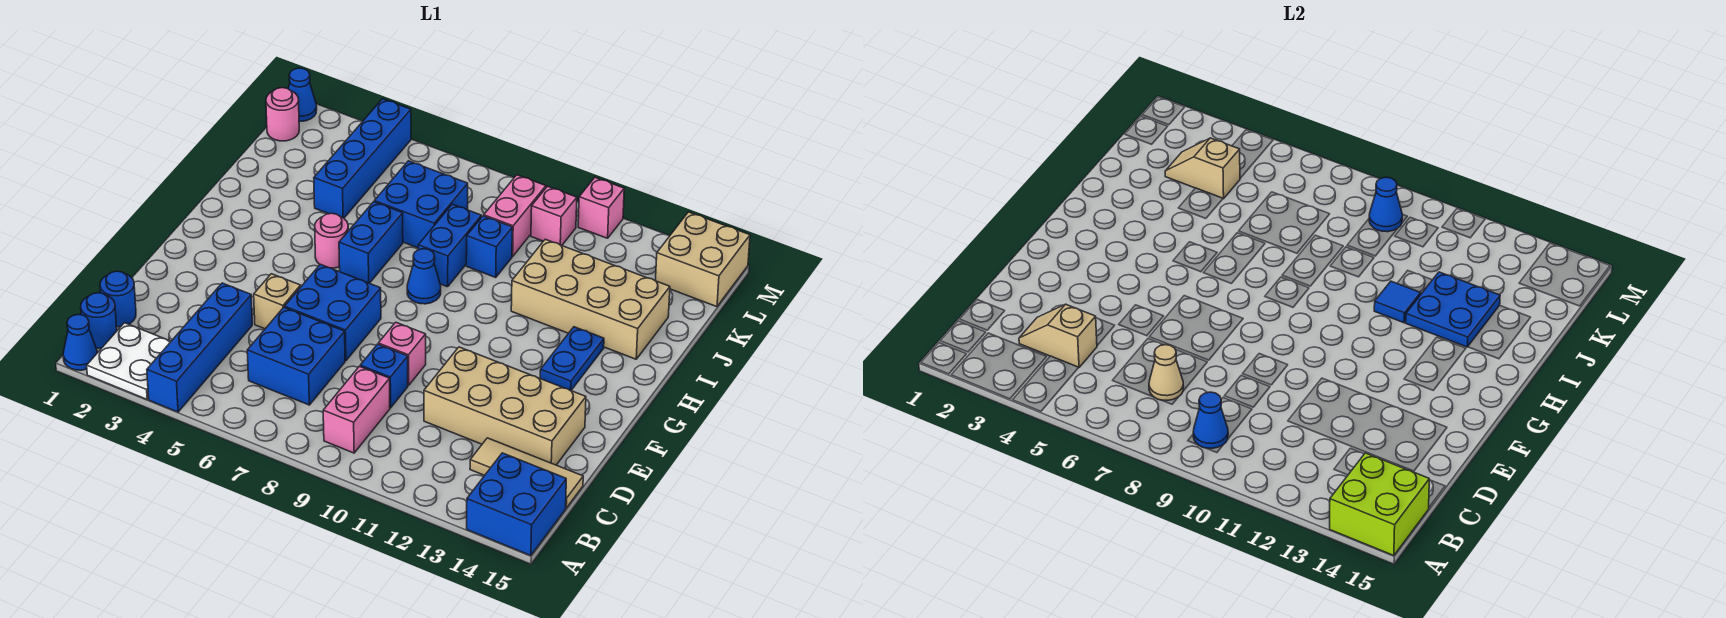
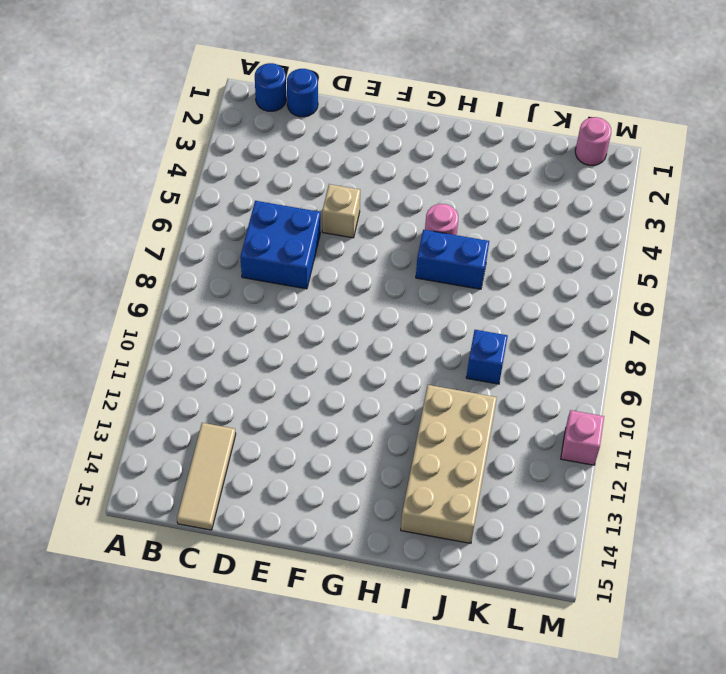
none -> blue 1x1 cone [63,314,97,370]
none -> white 2x2 plate [87,323,171,399]
none -> blue 1x4 brick [147,283,252,412]
none -> blue 2x2 brick [467,453,566,556]

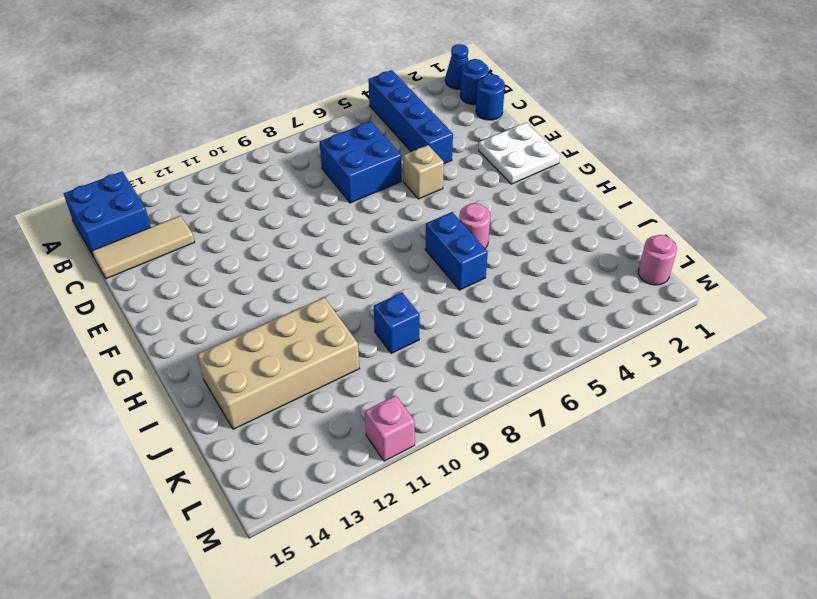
white 2x2 plate [479,123,560,184] -> white 2x2 plate moved to [87,323,171,399]
none -> pink 1x2 brick [323,366,390,453]
none -> blue 1x1 brick [360,344,408,408]
none -> tan 2x4 brick [424,347,586,465]
none -> blue 2x2 brick [285,264,381,361]

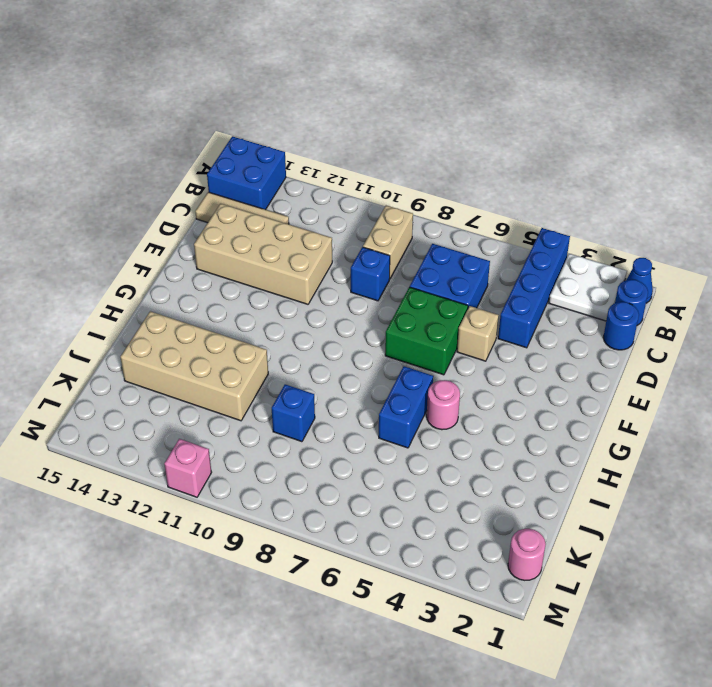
tan 1x2 brick [363,205,413,279] -> pink 1x2 brick [323,366,390,453]
green 2x2 brick [385,287,468,375] -> blue 2x2 brick [285,264,381,361]
none -> pink 1x1 brick [378,322,426,386]
none -> blue 1x2 plate [540,327,604,390]
none -> blue 1x1 cone [407,249,441,304]
none -> blue 1x2 brick [418,204,481,287]

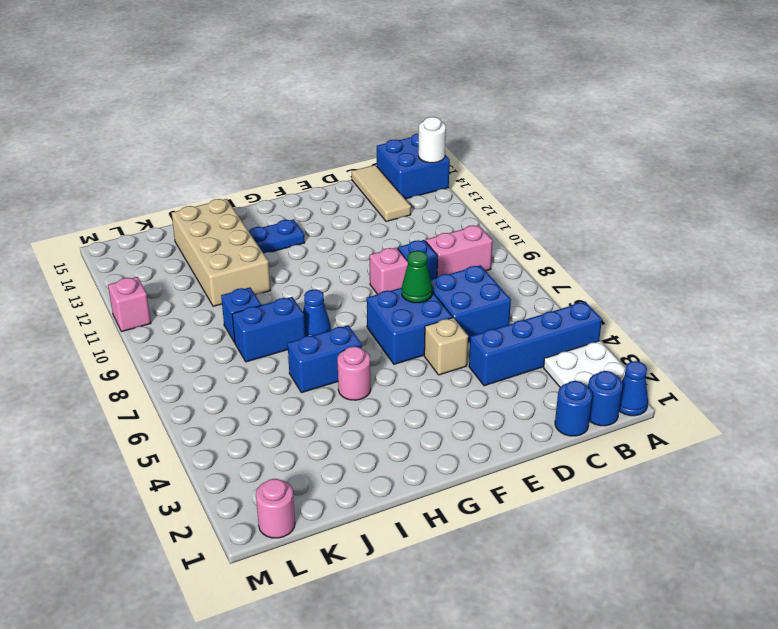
white 1x1 round brick [418,117,446,163] -> lime 2x2 brick [1330,453,1429,556]
green 1x1 cone [402,251,432,303] -> none
none -> tan 2x4 brick [424,347,586,465]
none -> blue 1x4 brick [314,99,411,218]
none -> blue 2x2 brick [374,161,468,248]
none -> pink 1x2 brick [484,175,546,256]

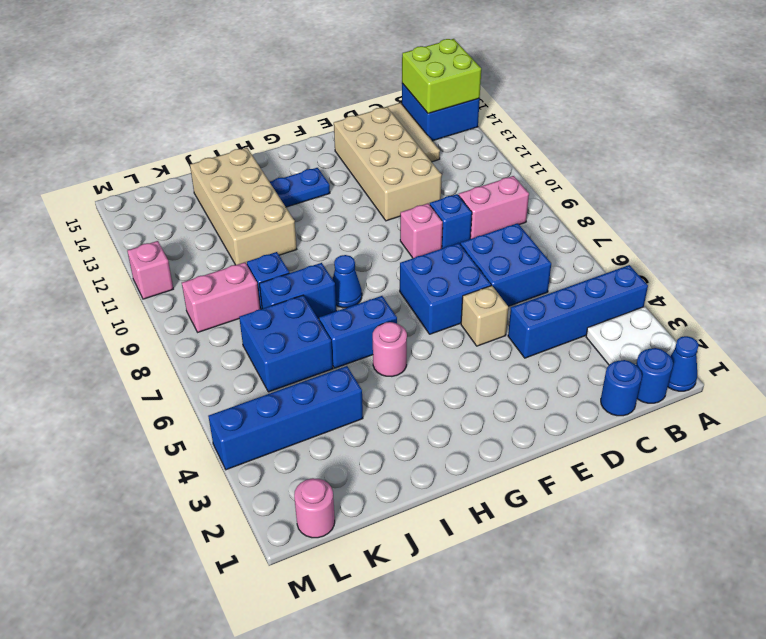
none -> pink 1x1 brick [531,186,577,245]
none -> tan 2x2 brick [655,212,750,307]
none -> blue 1x1 cone [288,68,317,121]
none -> blue 1x1 cone [1193,392,1228,448]

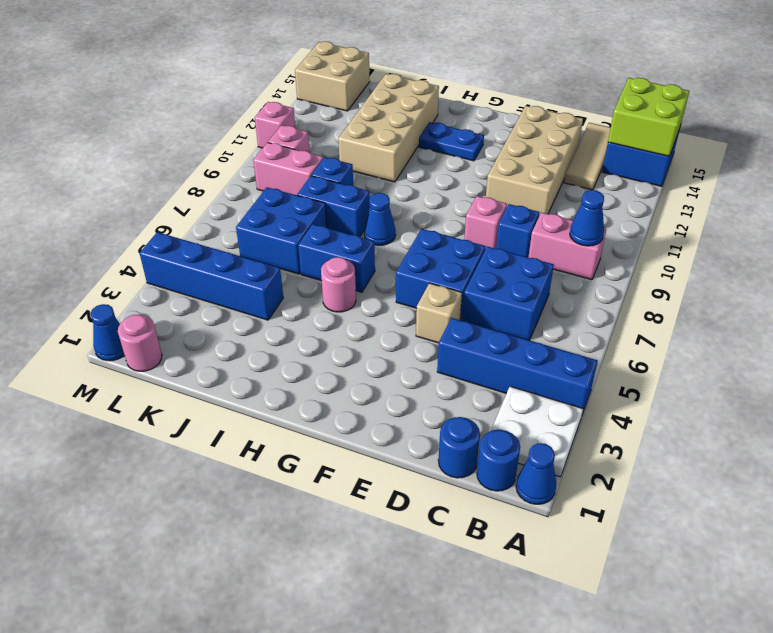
none -> tan 1x2 slope [1019,304,1097,367]
none -> tan 1x1 cone [1149,345,1184,400]
none -> blue 1x1 tile [1374,281,1421,323]
none -> blue 2x2 plate [1406,272,1500,347]

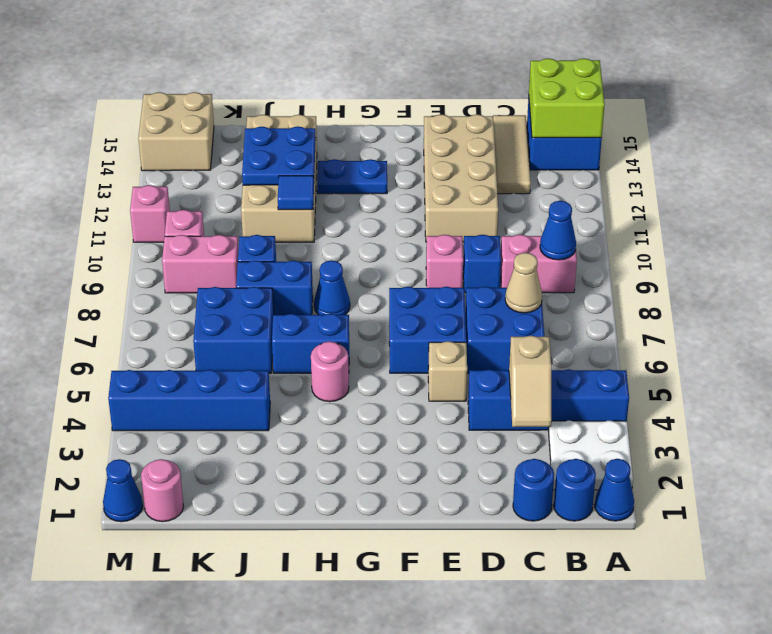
none -> tan 1x2 slope [1165,138,1240,199]
none -> blue 1x1 cone [1369,177,1402,232]

